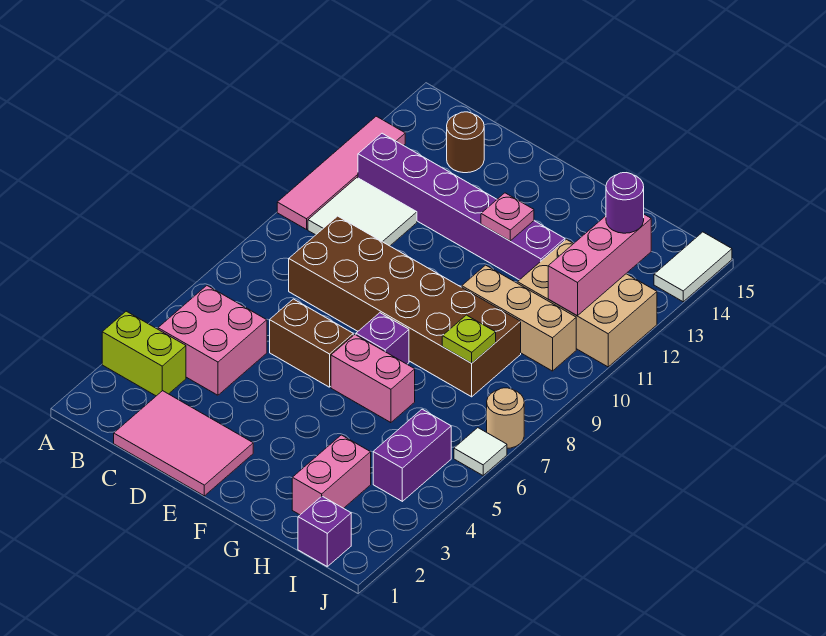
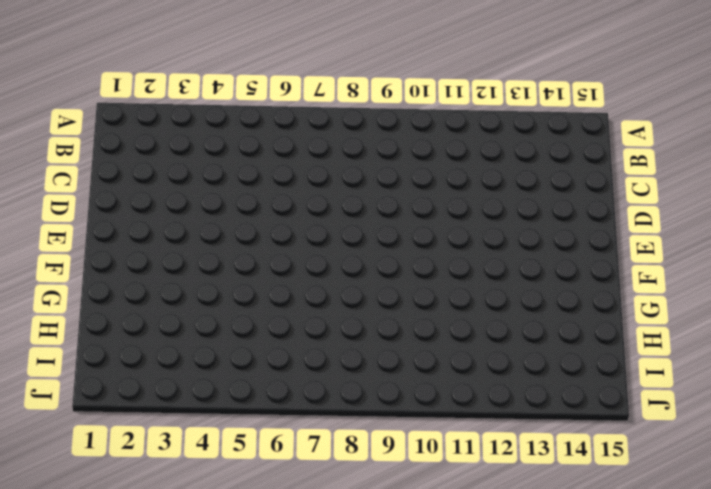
none -> lime 1x2 brick [102,311,186,396]
none -> pink 1x4 tile [277,116,405,229]
none -> pink 2x2 brick [158,286,267,395]

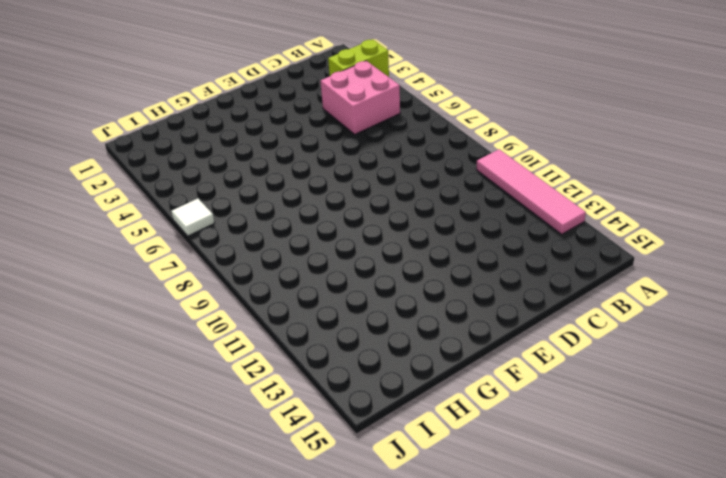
none -> white 2x2 tile [308,178,417,246]
none -> purple 1x6 brick [358,133,565,280]
none -> pink 2x3 tile [114,391,253,496]

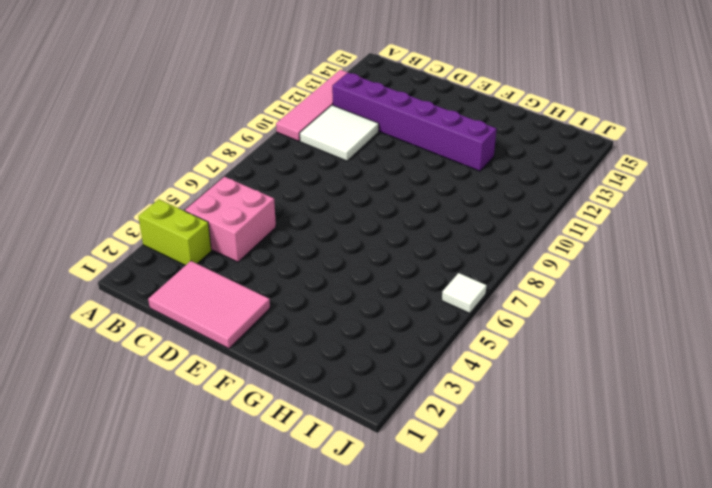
none -> brown 2x6 brick [289,216,521,397]
none -> brown 1x1 round brick [447,112,484,173]
none -> brown 1x2 brick [270,299,353,387]

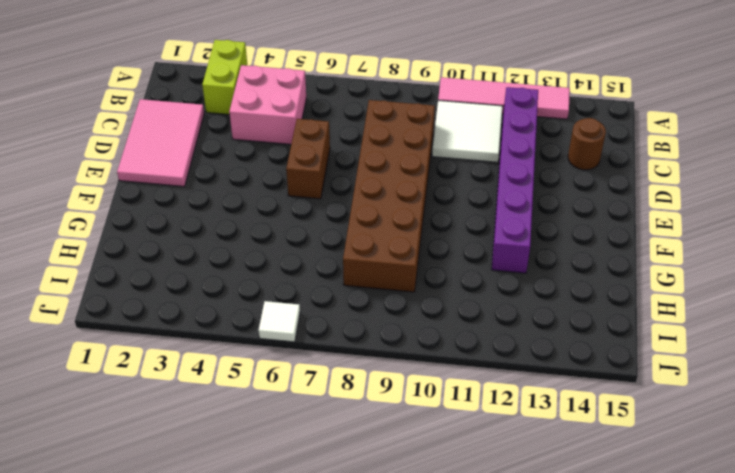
none -> pink 1x2 brick [331,335,415,423]
none -> purple 1x1 brick [356,313,409,364]
none -> tan 1x3 brick [462,265,576,371]

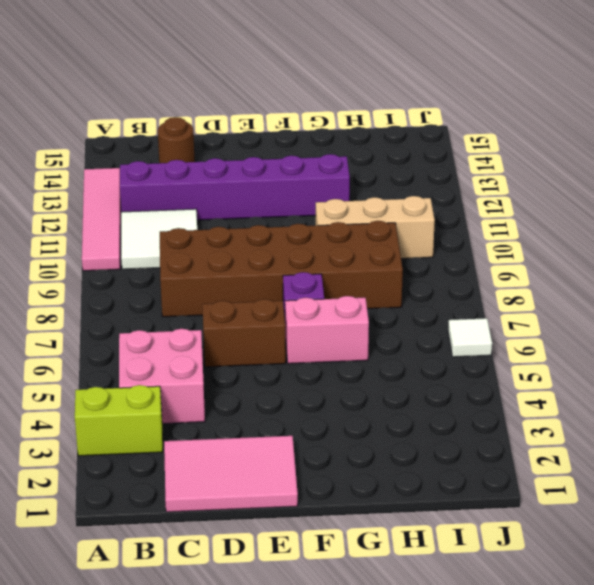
none -> pink 1x2 brick [292,435,371,515]
none -> tan 2x3 brick [518,239,657,367]
none -> purple 1x1 brick [298,496,351,566]

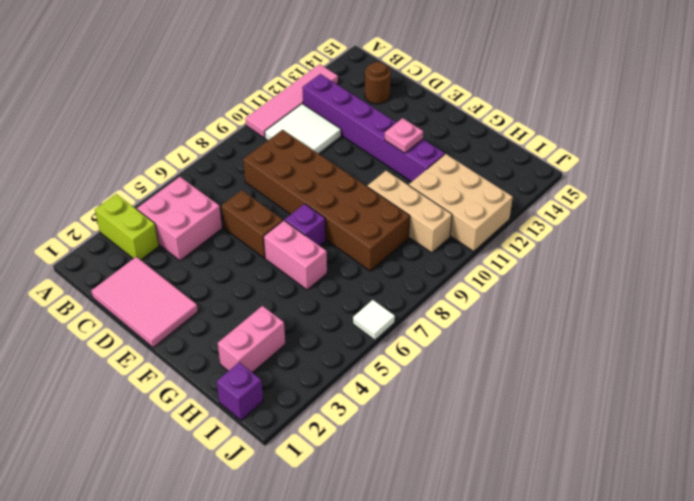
none -> purple 1x2 brick [373,409,451,501]
none -> tan 1x1 round brick [487,388,524,448]
none -> white 1x2 tile [654,232,732,302]

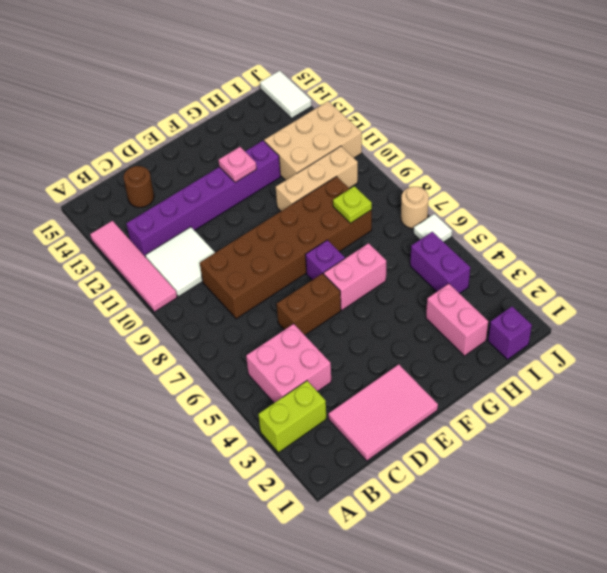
none -> pink 1x3 brick [548,214,651,316]
none -> purple 1x1 round brick [606,173,644,233]

